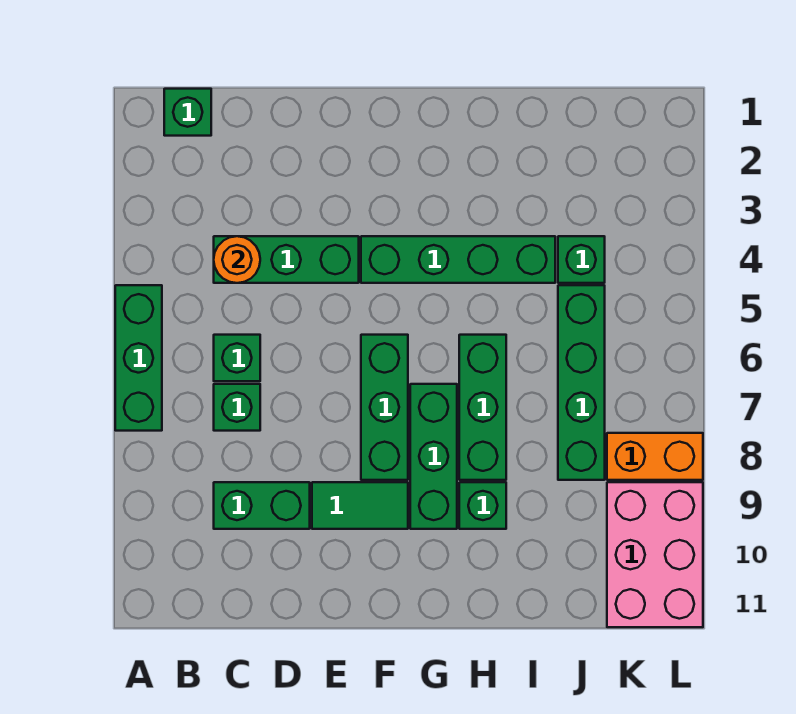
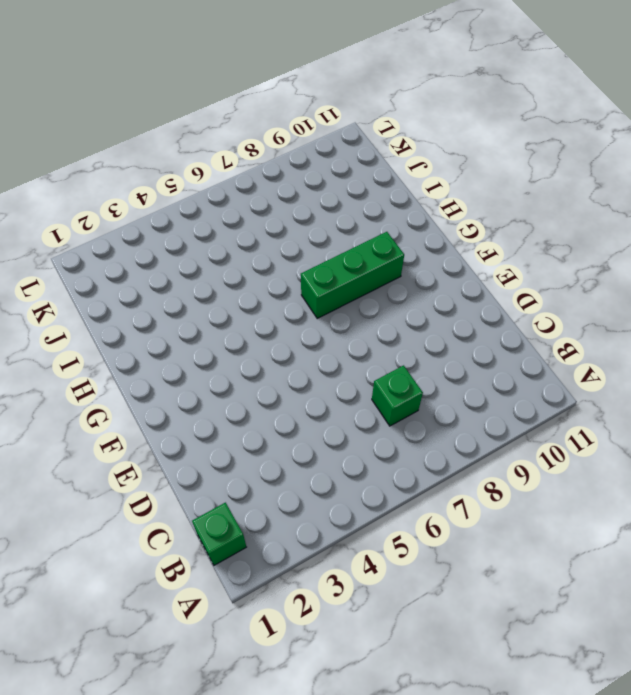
none -> green 1x3 brick [115,285,162,431]
none -> green 1x3 brick [214,236,359,283]
none -> green 1x1 brick [214,335,260,381]

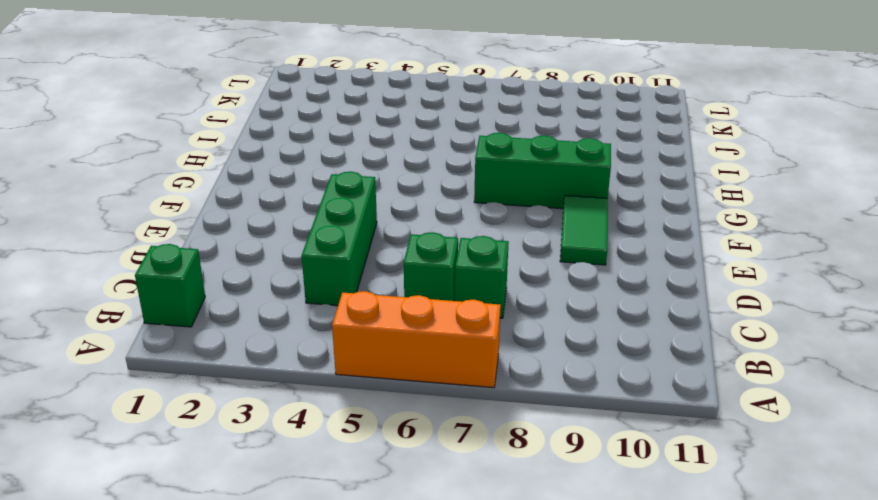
orange 1x3 brick [332,291,501,388] -> green 1x3 brick [115,285,162,431]
none -> green 1x2 brick [214,482,310,529]
none -> green 1x4 brick [361,236,555,283]
none -> green 1x3 brick [361,335,408,480]

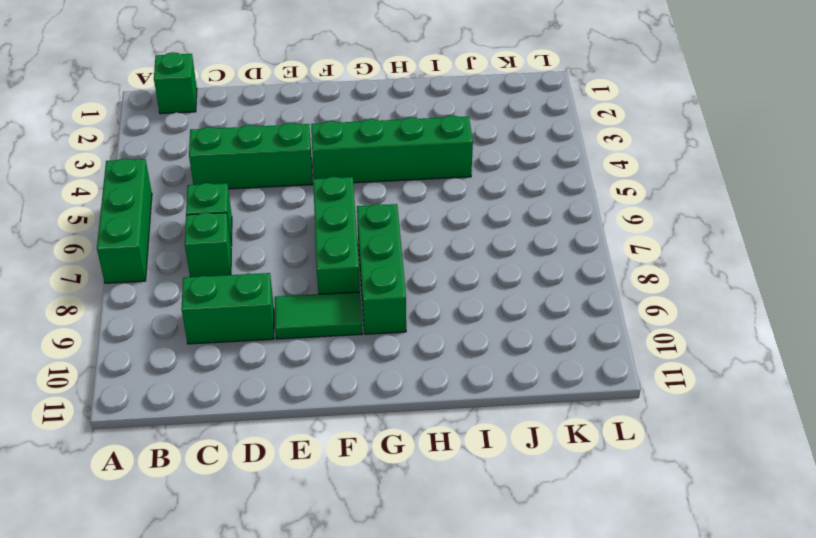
none -> green 1x3 brick [459,335,506,480]
none -> green 1x1 brick [459,482,506,529]
none -> green 1x1 brick [558,236,605,283]

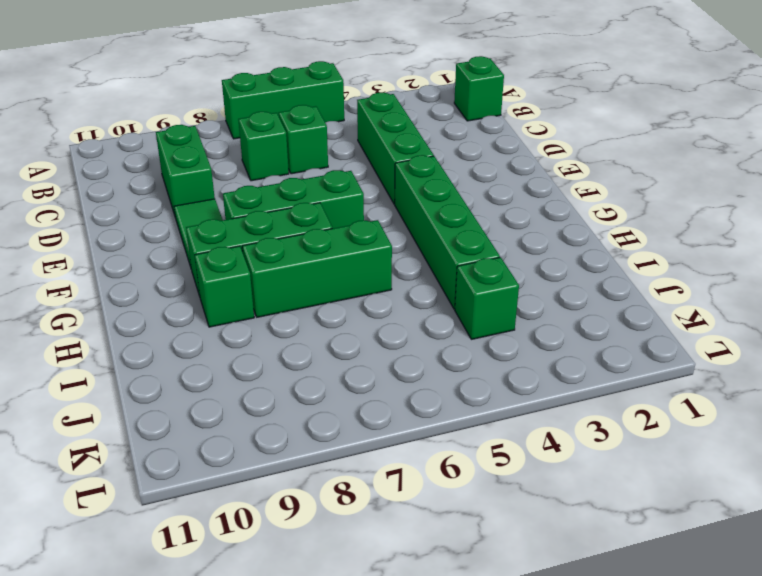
none -> green 1x4 brick [558,285,605,480]
none -> orange 1x2 brick [607,433,703,480]
none -> pink 2x3 brick [607,482,703,627]

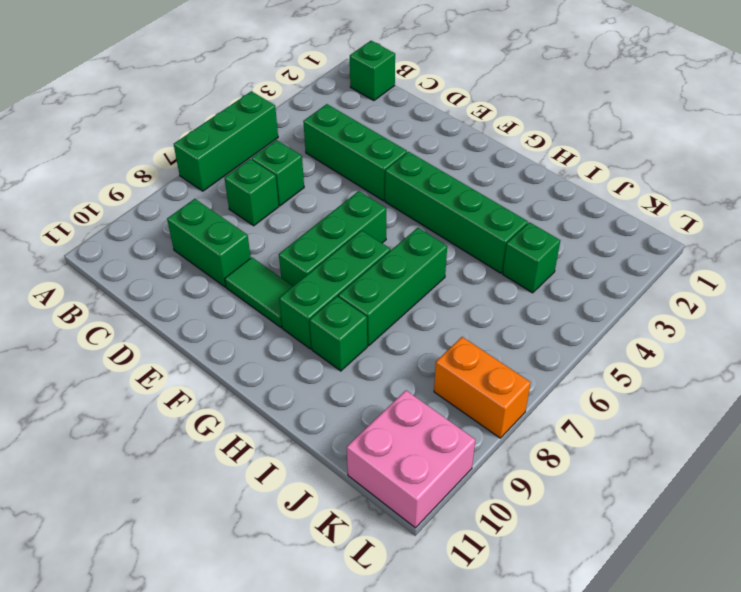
pink 2x2 brick [347,391,475,528] -> pink 2x3 brick [607,482,703,627]
none -> green 1x4 brick [558,285,605,480]
none -> orange 1x1 round brick [214,236,260,283]

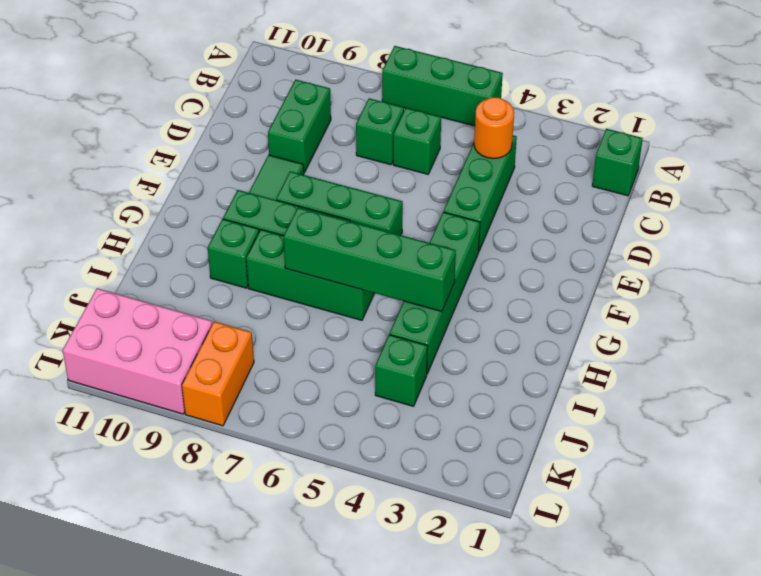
green 1x4 brick [283,208,456,312] -> green 1x4 brick moved to [558,285,605,480]

